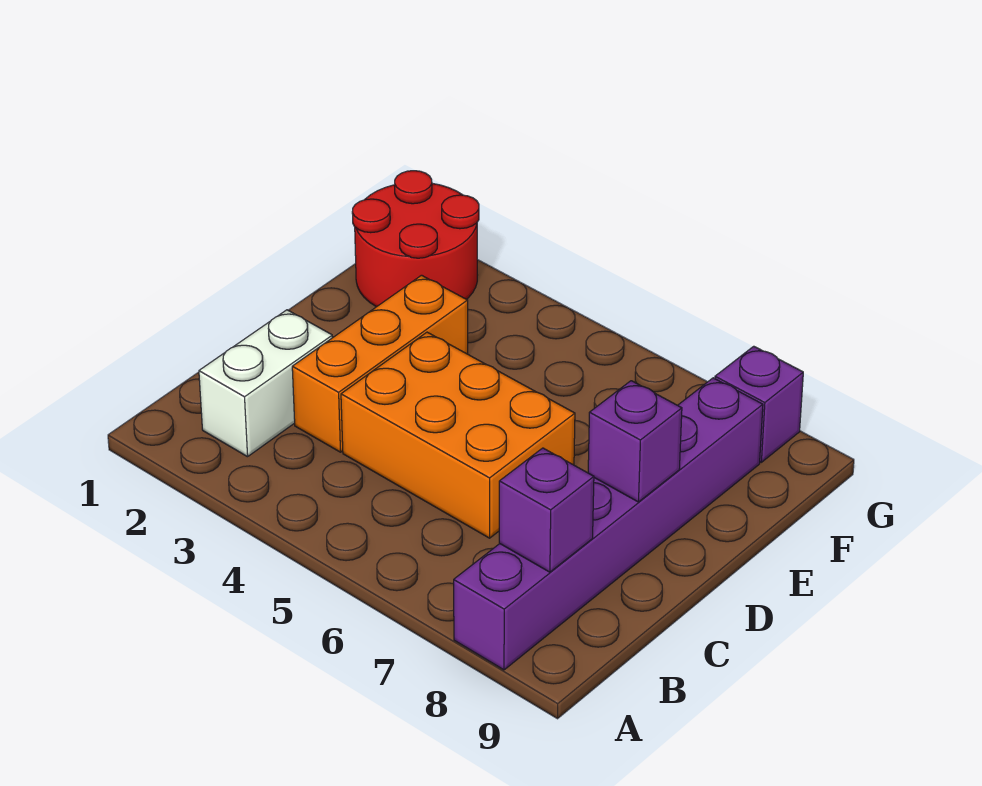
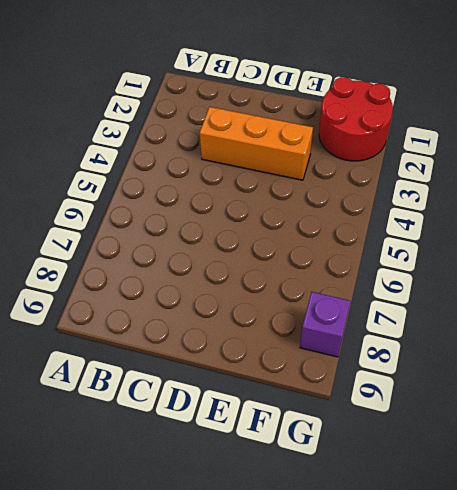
none -> purple 1x6 brick [454,378,763,670]
none -> white 1x2 brick [199,310,333,457]

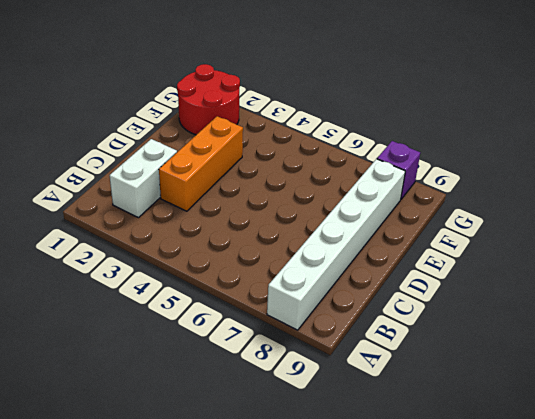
white 1x6 brick [267,159,405,330] -> purple 1x6 brick [454,378,763,670]
none -> orange 2x3 brick [341,332,575,538]
none -> purple 1x1 brick [499,448,594,572]

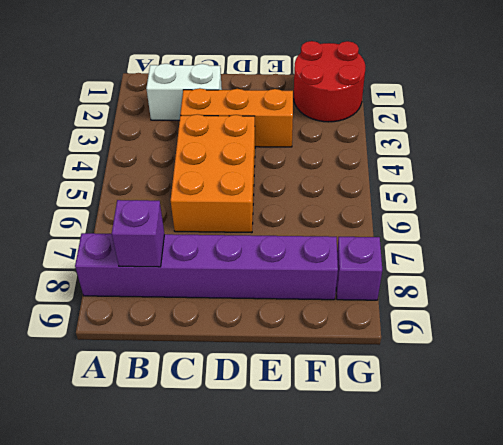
none -> purple 1x1 brick [588,381,682,502]

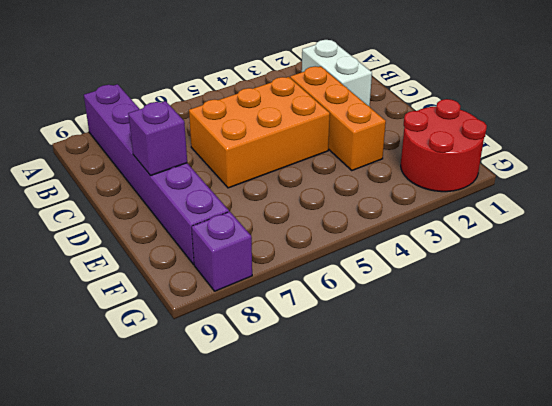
none -> purple 1x1 brick [499,448,594,572]

